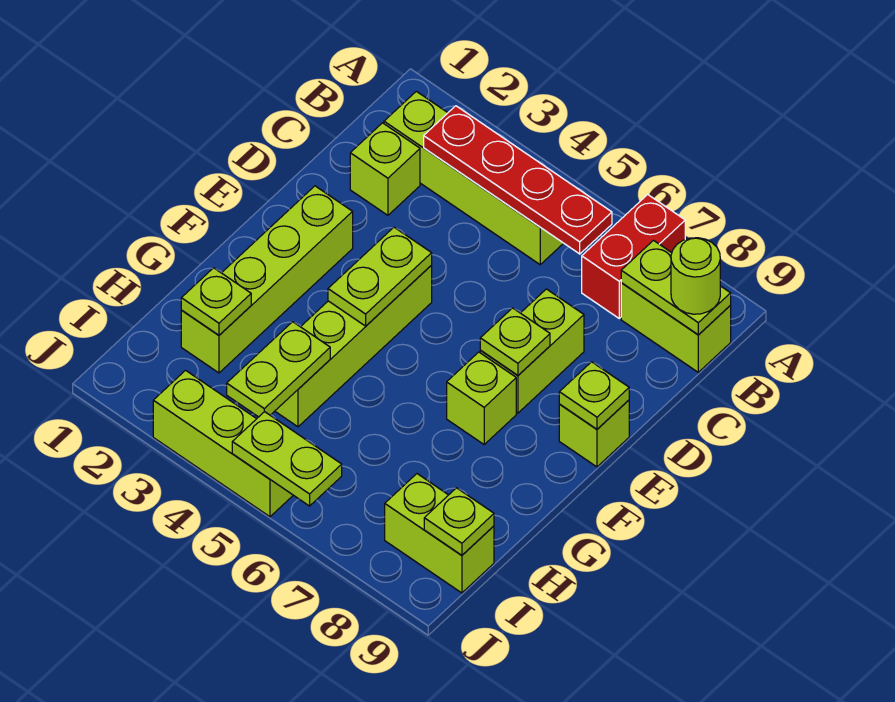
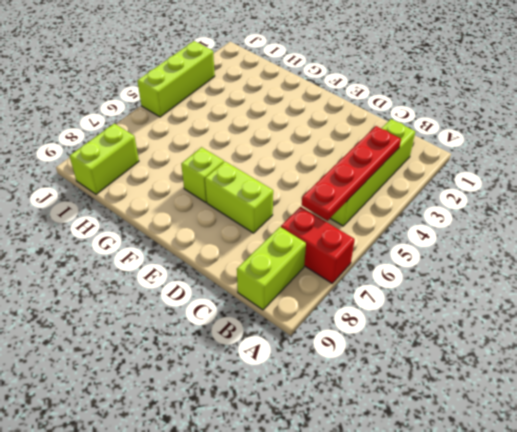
none -> lime 1x1 brick [350,123,420,215]
none -> lime 1x4 brick [181,186,353,373]
none -> lime 1x4 brick [275,266,432,427]

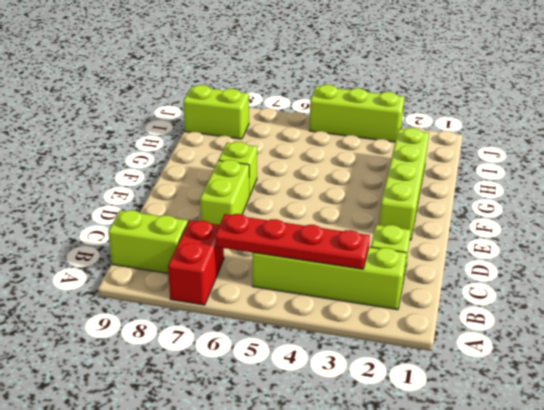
none -> lime 1x4 brick [275,266,432,427]
none -> lime 1x1 brick [559,400,629,467]
none -> lime 1x2 plate [621,240,731,335]

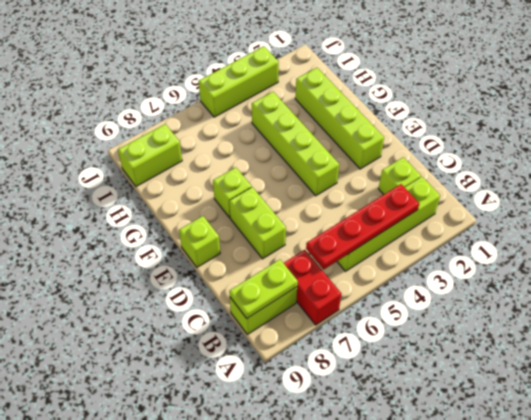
none -> lime 1x2 plate [328,227,432,326]
none -> lime 1x1 plate [480,308,550,375]
none -> lime 1x1 plate [559,362,629,429]

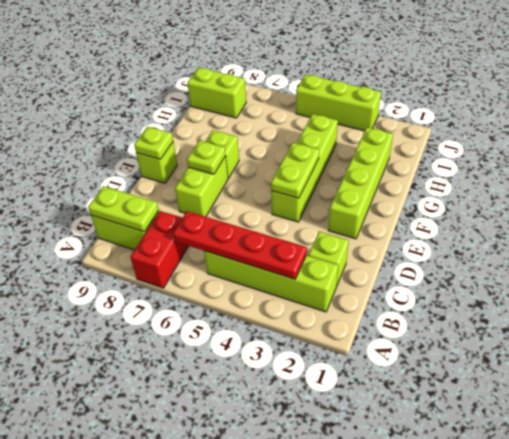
none -> lime 1x1 plate [181,268,251,335]
none -> lime 1x2 plate [227,322,330,417]
none -> lime 1x1 plate [424,488,494,555]

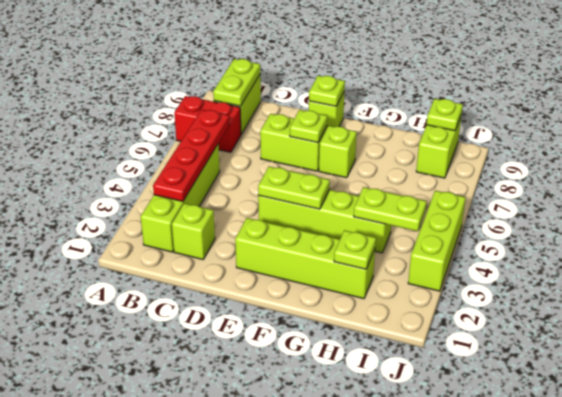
none -> lime 1x2 plate [232,412,342,506]
none -> lime 1x1 round brick [671,238,720,314]

